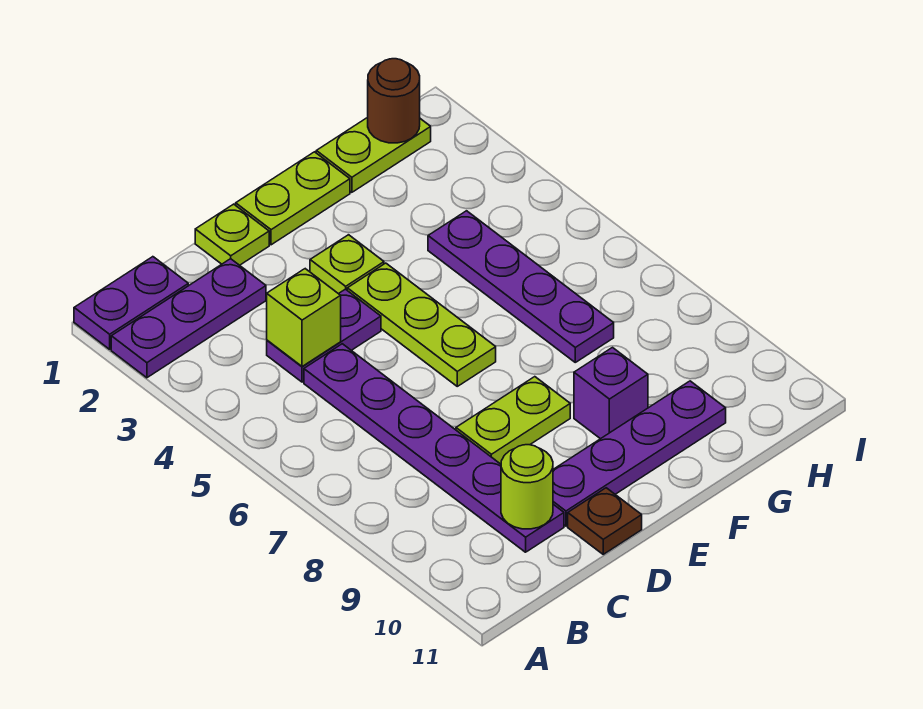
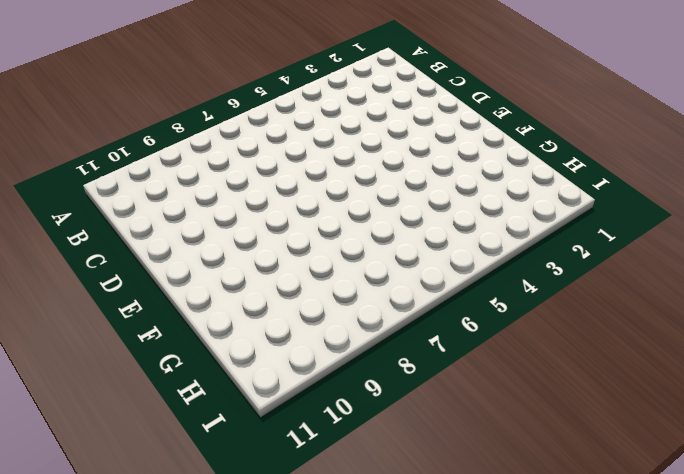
none -> purple 1x2 plate [74,257,188,349]
none -> purple 1x3 plate [111,259,266,378]
none -> purple 1x2 plate [267,289,381,382]

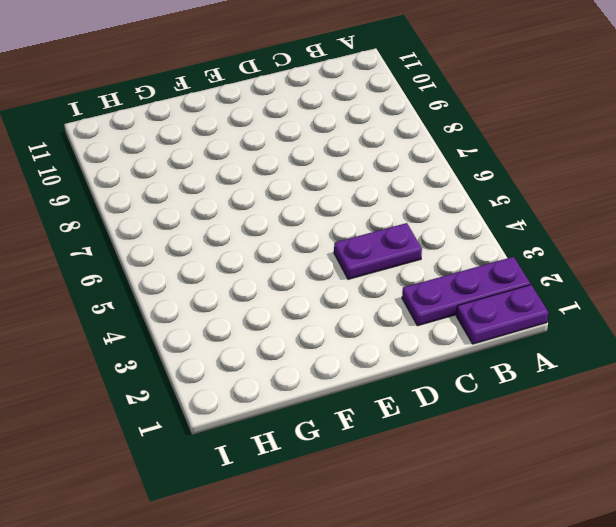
none -> purple 1x6 plate [304,344,564,552]
none -> lime 1x1 plate [195,204,269,265]
none -> lime 1x2 plate [456,377,570,464]

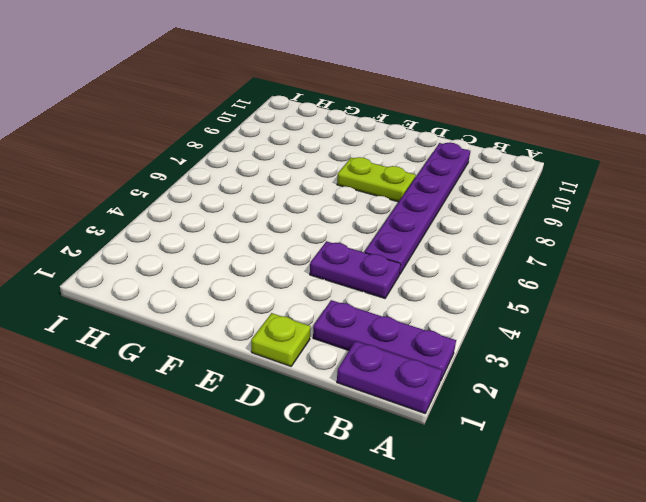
none -> purple 1x4 plate [553,381,726,526]
none -> brown 1x1 plate [568,488,642,554]
none -> lime 1x2 plate [236,152,350,245]

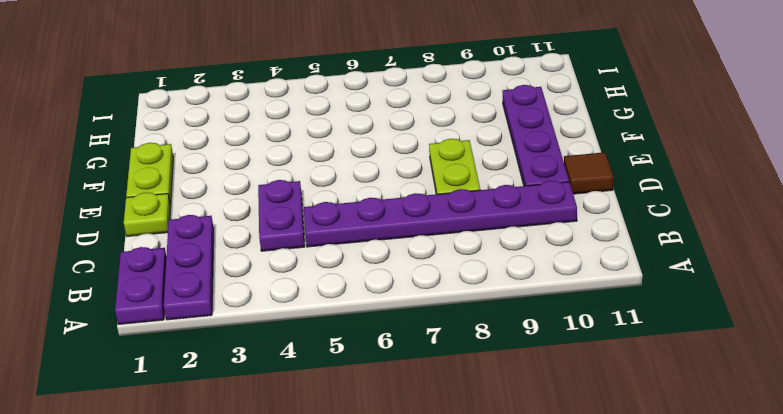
brown 1x1 tile [564,152,614,194] -> brown 1x1 plate [568,488,642,554]
none -> lime 1x1 plate [310,235,384,294]
none -> lime 1x3 plate [347,263,496,386]
none -> purple 1x1 brick [574,348,648,439]

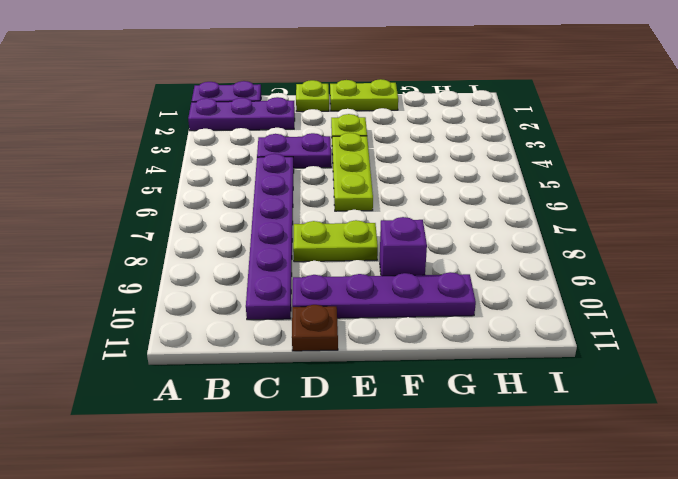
none -> lime 1x2 plate [316,117,431,192]
none -> purple 1x4 plate [428,211,614,362]
none -> lime 1x1 brick [267,269,341,366]

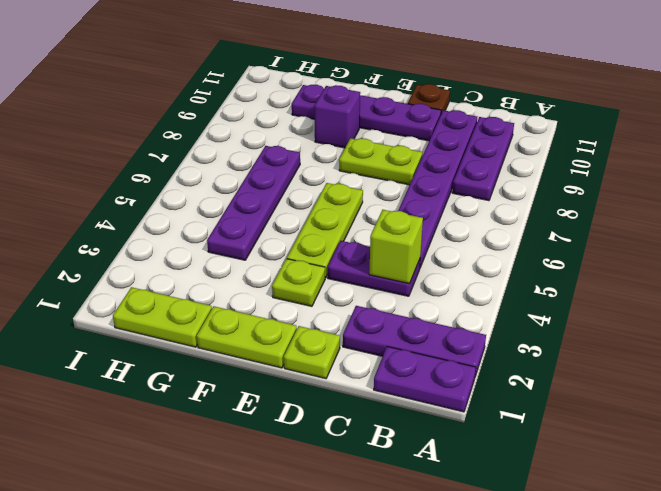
purple 1x3 plate [452,117,514,201] -> none
none -> lime 1x1 round brick [501,445,553,529]
none -> brown 1x1 round brick [368,59,420,143]

